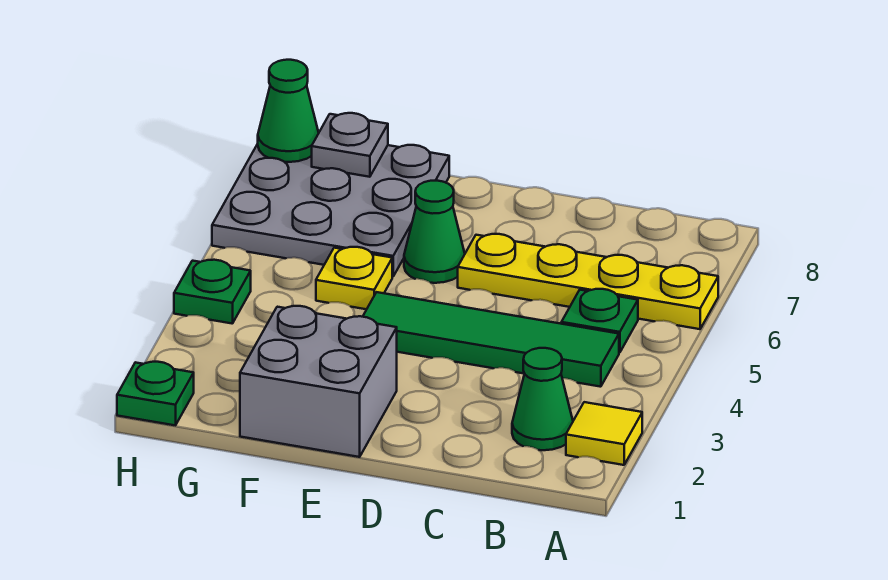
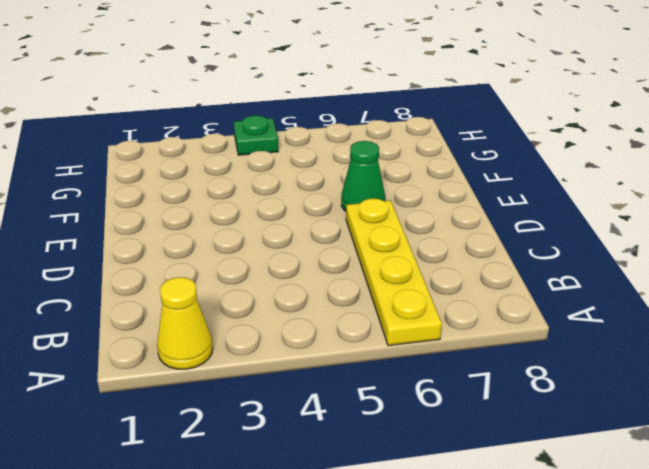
yellow 1x1 cone [157,277,213,369] -> yellow 1x1 tile [566,402,642,465]
none -> green 1x1 cone [512,348,573,450]
none -> green 1x4 tile [363,292,619,387]
none -> green 1x1 plate [561,289,638,353]

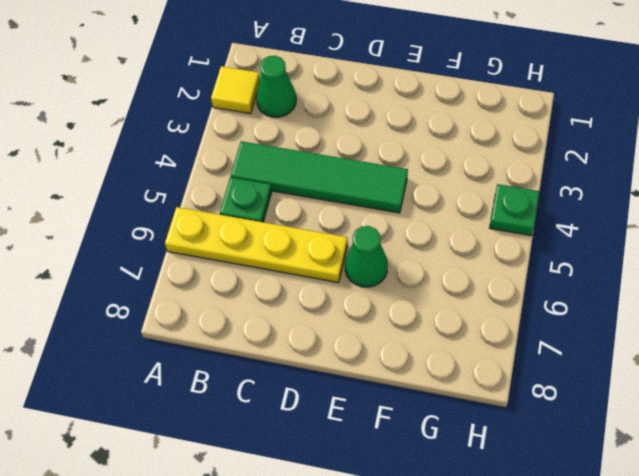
none -> grey 2x2 brick [240,306,397,457]
none -> yellow 1x1 plate [316,247,392,309]
none -> grey 3x3 plate [212,144,449,277]

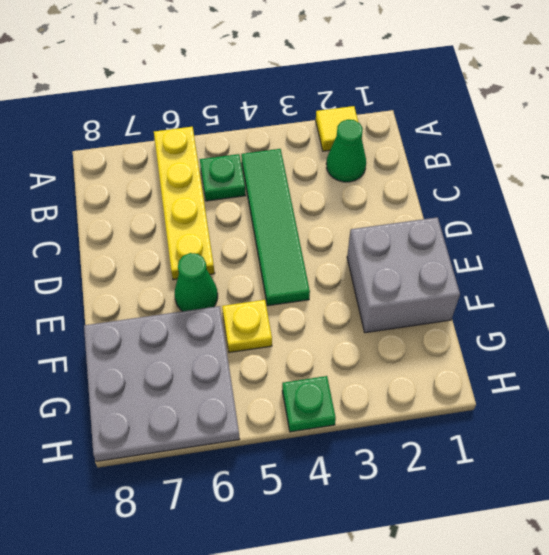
none -> green 1x1 plate [117,362,194,425]
none -> grey 1x1 plate [312,113,388,177]
none -> green 1x1 cone [258,60,319,162]

